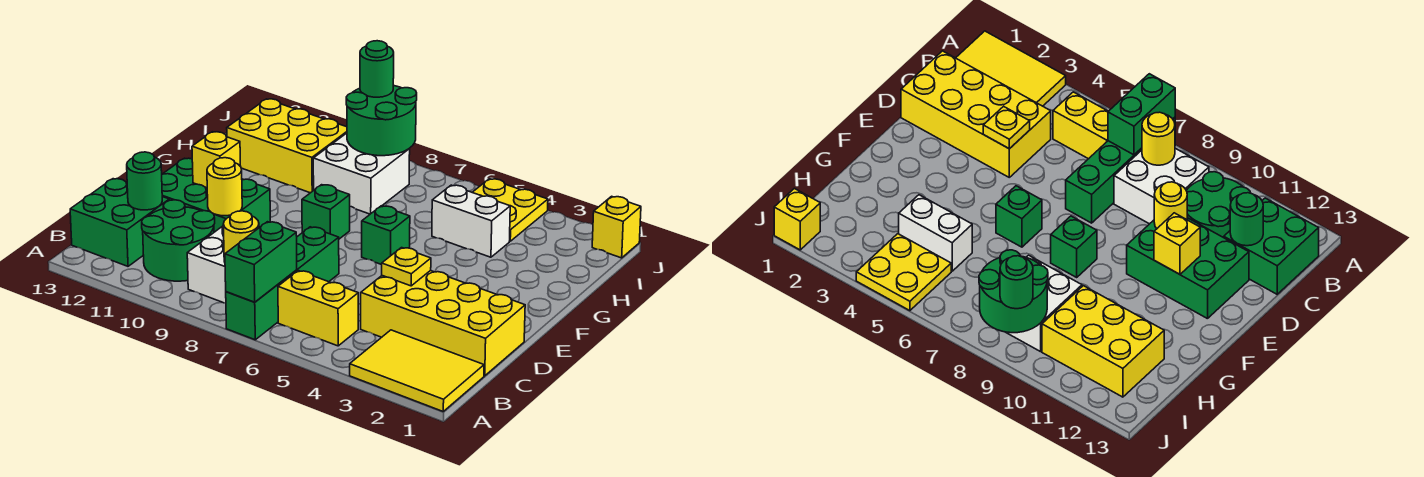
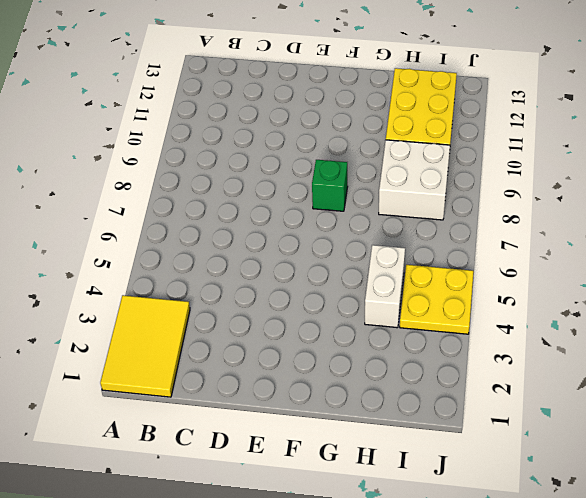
none -> green 1x4 brick [226,227,339,340]
none -> yellow 1x2 brick [278,271,358,346]
none -> white 2x2 brick [187,225,226,303]

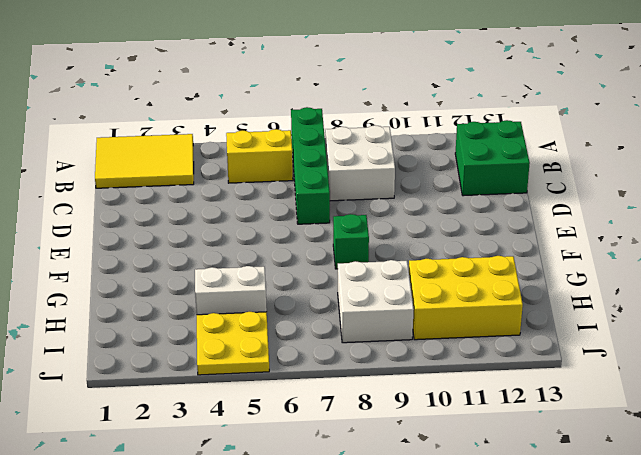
none -> green 2x2 round brick [142,200,215,281]
none -> yellow 2x4 brick [361,270,525,376]
none -> green 2x3 brick [162,158,270,232]

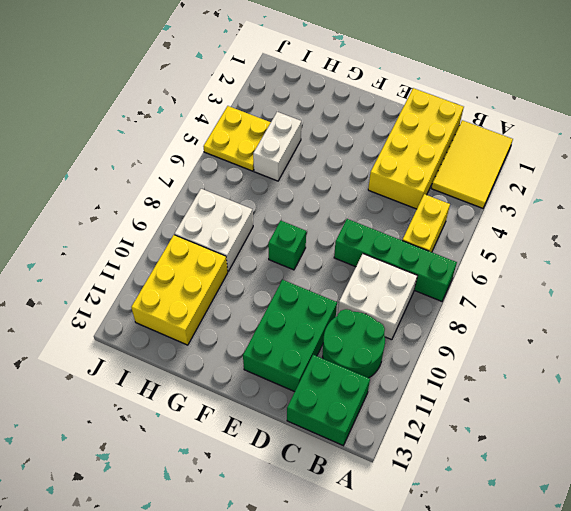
none -> green 1x1 brick [362,206,410,265]
none -> yellow 1x1 brick [592,196,641,258]
none -> green 1x2 brick [225,222,297,302]

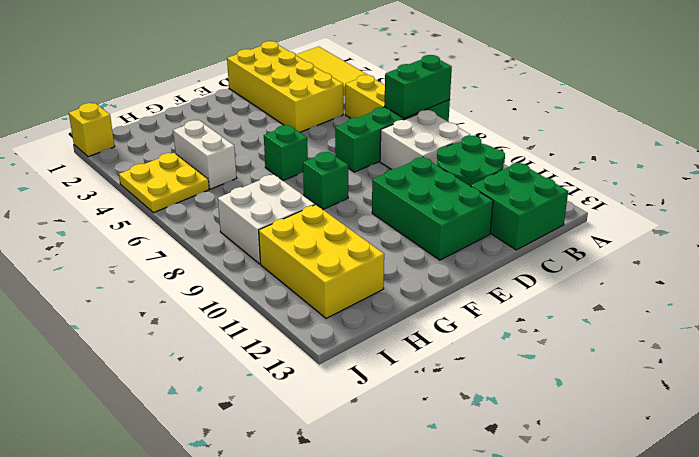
none -> yellow 1x1 round brick [224,211,259,262]
none -> green 1x1 round brick [127,152,162,210]
none -> yellow 1x1 plate [382,248,431,286]

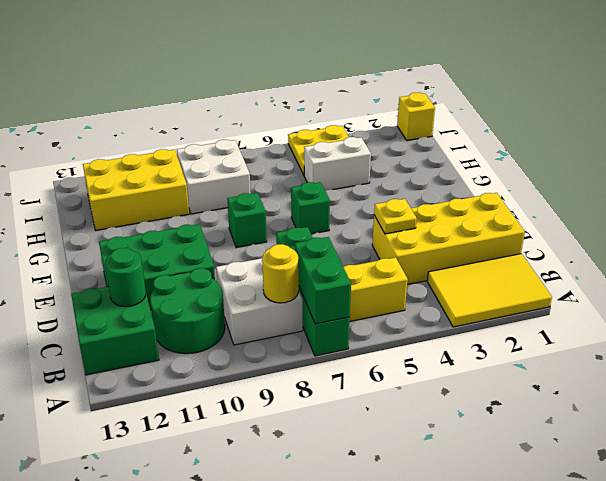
none -> yellow 1x1 round brick [207,158,242,216]
none -> yellow 1x1 brick [192,132,241,188]
none -> green 2x2 round brick [346,86,417,156]

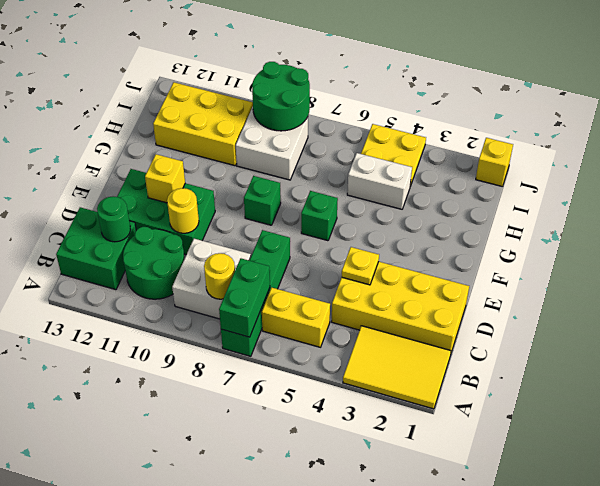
none -> green 1x1 round brick [360,41,394,97]

